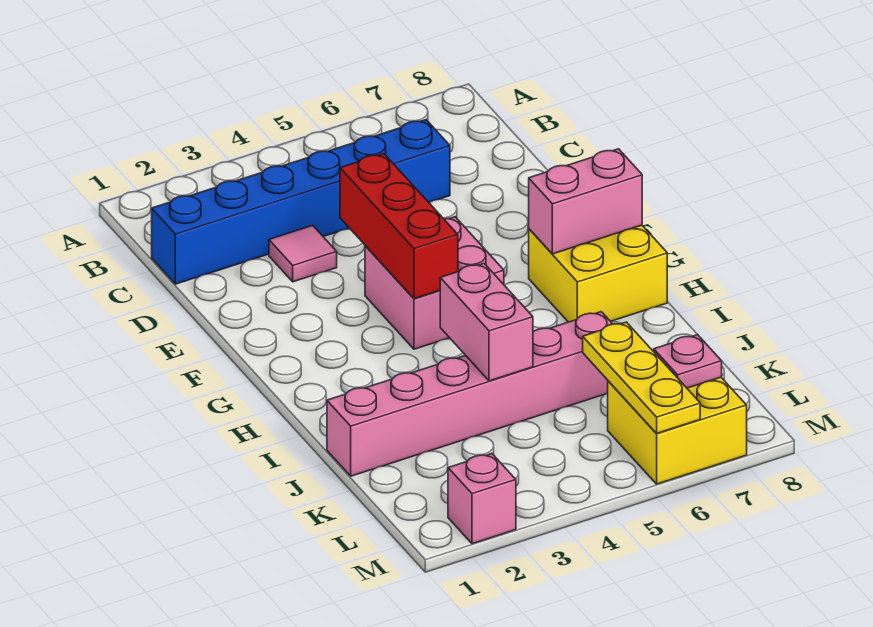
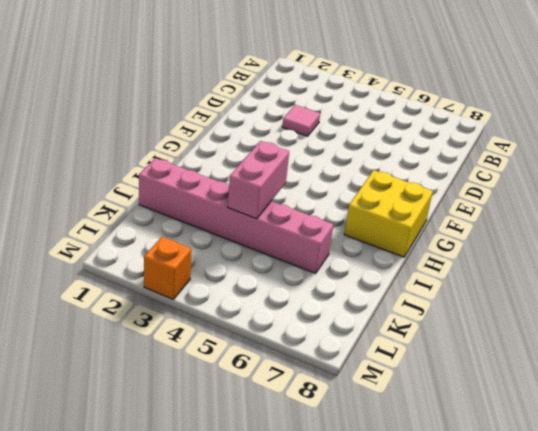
orange 1x1 brick [144,237,192,300] -> none
none -> blue 1x6 brick [152,120,450,284]
none -> pink 2x2 brick [365,217,504,349]
none -> yellow 2x2 brick [608,377,747,484]

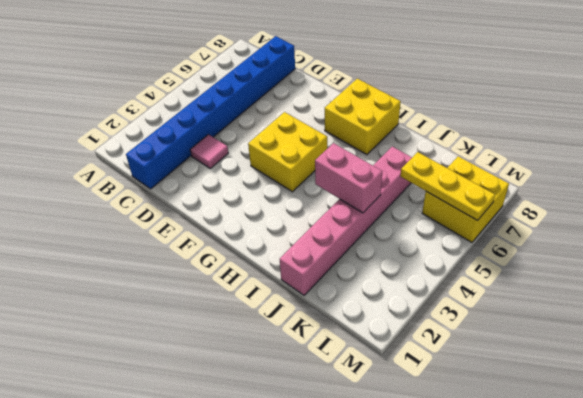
blue 1x8 brick [126,36,295,189] -> blue 1x6 brick [152,120,450,284]
yellow 2x2 brick [248,112,327,192] -> pink 2x2 brick [365,217,504,349]
none -> pink 1x1 brick [448,454,516,544]
none -> red 1x3 brick [340,154,458,299]
none -> pink 1x2 brick [529,149,642,254]

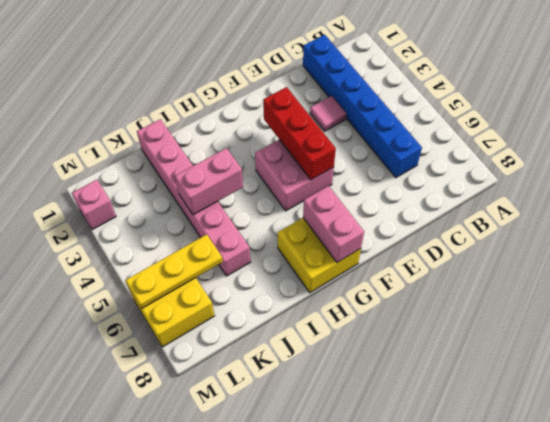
red 1x3 brick [263,87,336,180] -> red 1x3 brick turned to [340,154,458,299]
none -> pink 1x1 plate [654,335,722,388]

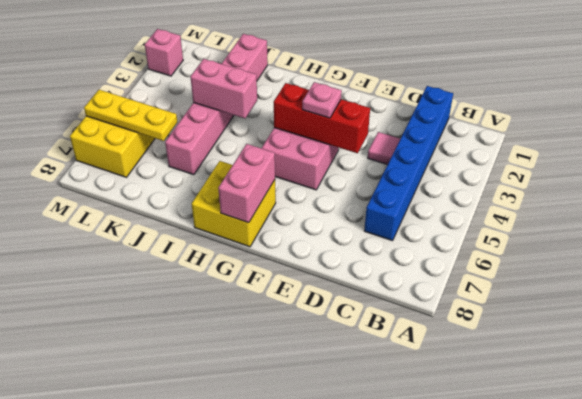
pink 1x1 plate [302,82,342,118] -> pink 1x1 plate moved to [654,335,722,388]

